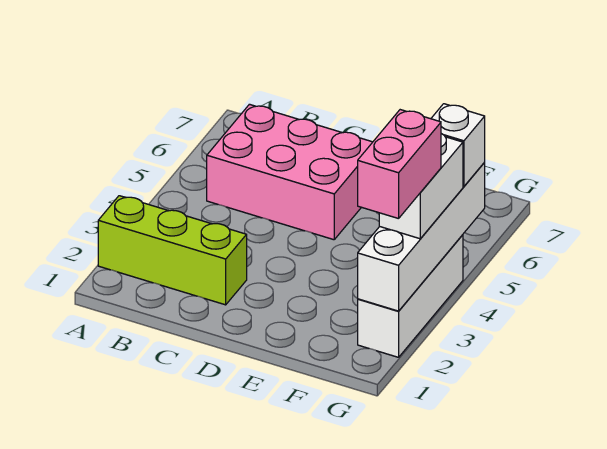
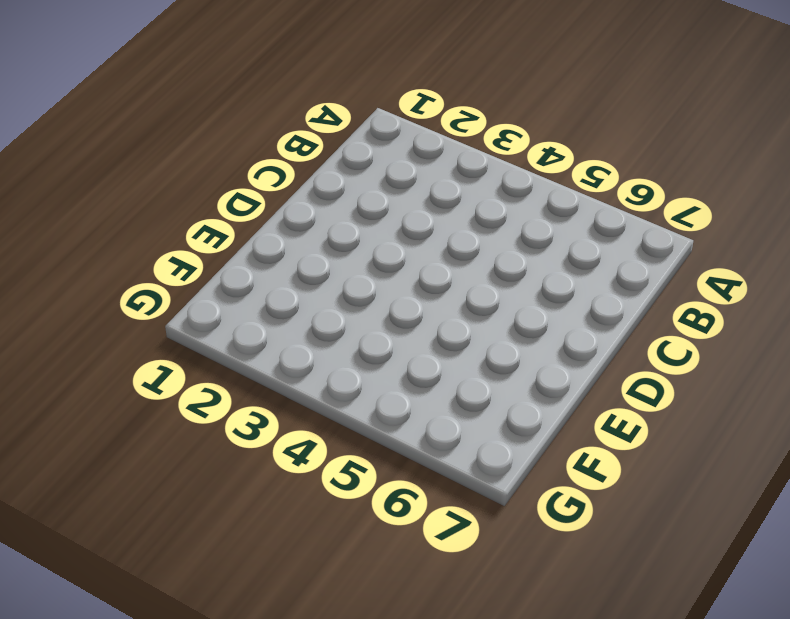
none -> lime 1x3 brick [98,196,247,305]
none -> pink 2x3 brick [207,104,372,240]

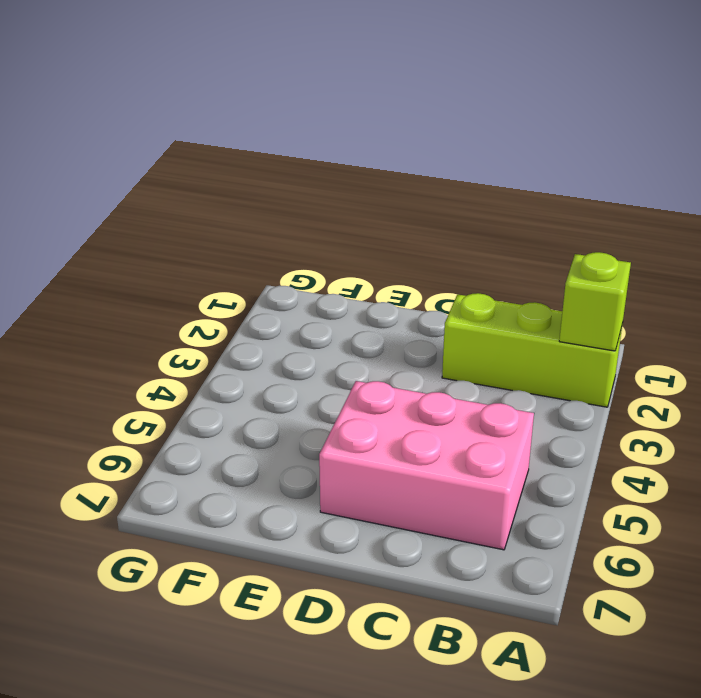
lime 1x1 brick [559,252,631,351] -> none
none -> white 1x3 brick [358,235,463,357]
none -> white 1x4 brick [358,163,485,311]

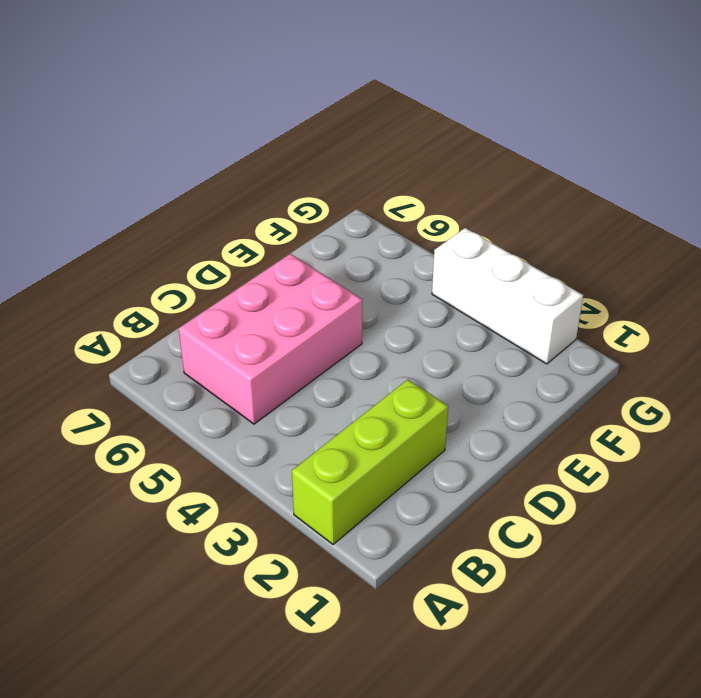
none -> white 1x4 brick [358,163,485,311]
none -> white 1x2 brick [379,134,463,239]

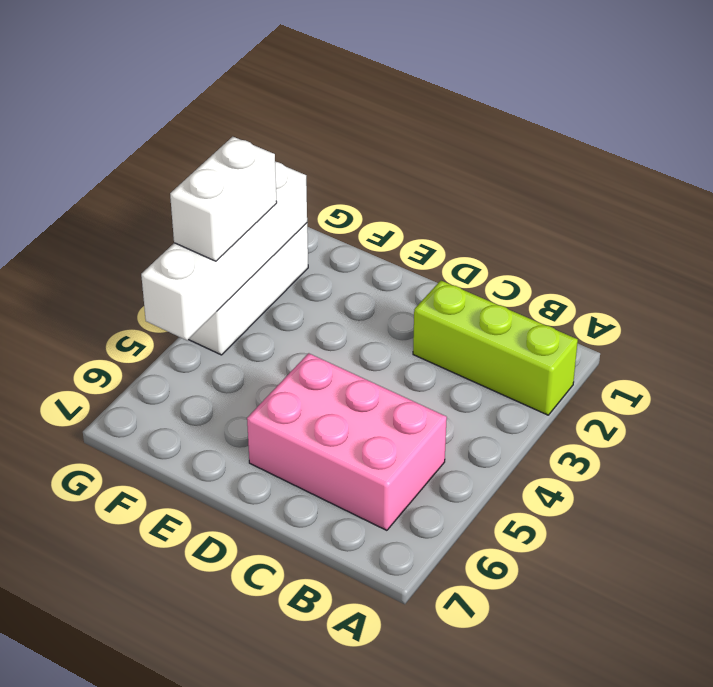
none -> white 1x1 brick [431,104,485,187]
none -> pink 1x2 brick [358,110,441,219]

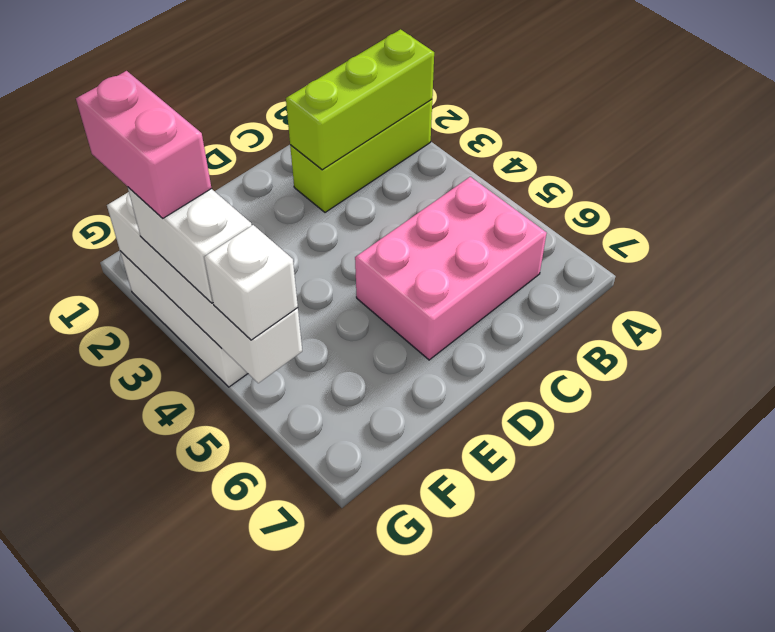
lime 1x3 brick [286,29,434,170] -> none

